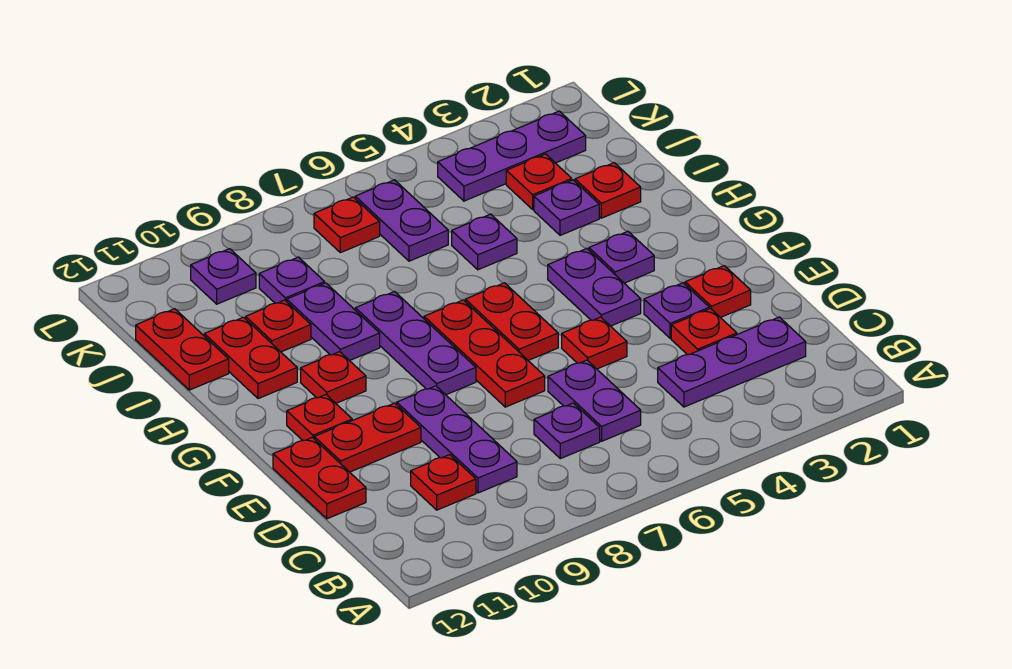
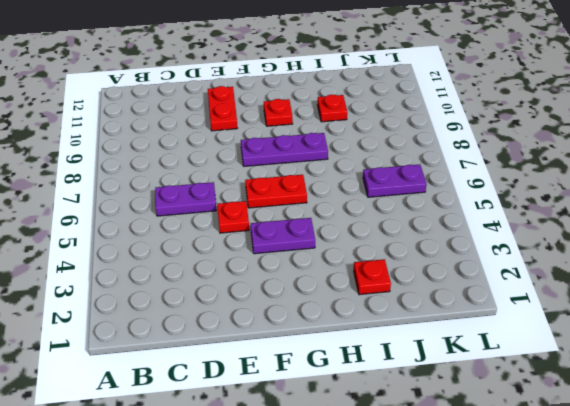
none -> purple 1x3 plate [658,317,806,407]
none -> purple 1x1 plate [534,403,600,459]
none -> purple 1x3 plate [397,386,517,493]
none -> red 1x1 plate [411,455,476,510]

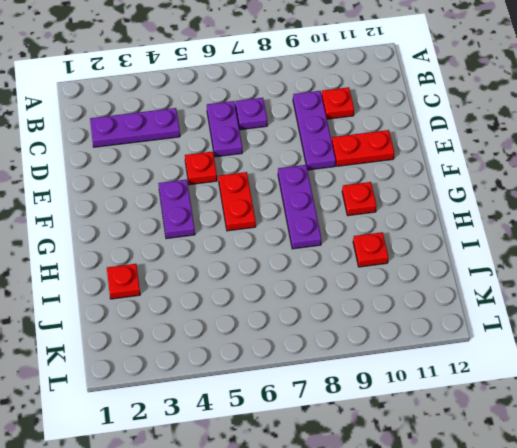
none -> red 1x1 plate [671,309,737,355]
none -> red 1x2 plate [273,437,366,519]
none -> red 1x1 plate [685,266,751,318]
none -> purple 1x1 plate [644,283,709,338]

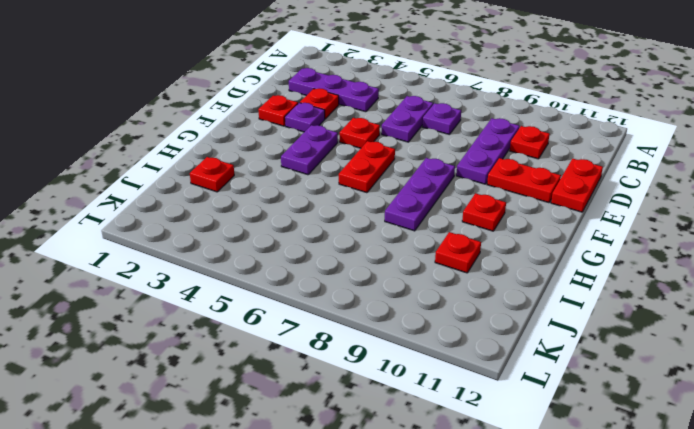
none -> red 1x3 plate [424,300,545,407]
none -> red 1x1 plate [287,395,352,441]
none -> purple 1x1 plate [589,231,654,283]
none -> purple 1x2 plate [287,283,380,361]

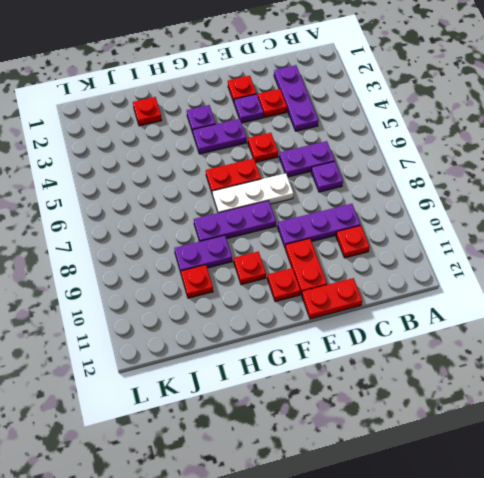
white 1x3 plate [212,173,294,213] -> red 1x3 plate [424,300,545,407]
none -> red 1x2 plate [204,317,297,399]
none -> purple 1x1 plate [534,180,599,235]
none -> purple 1x1 plate [452,214,517,270]
none -> red 1x2 plate [136,309,229,390]

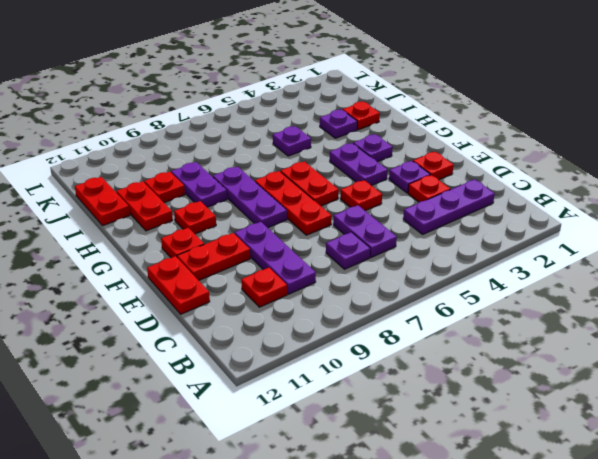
none -> red 1x1 plate [506,154,572,209]
none -> purple 1x2 plate [355,180,448,261]
none -> purple 1x1 plate [259,257,325,303]
none -> purple 1x3 plate [438,111,586,201]

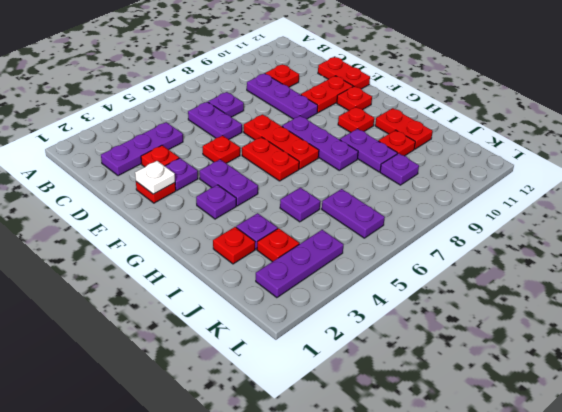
white 1x1 plate [135,161,175,194] -> none
none -> red 1x2 plate [136,309,229,390]
none -> red 1x1 plate [314,197,380,253]
none -> purple 1x1 plate [191,249,256,304]

